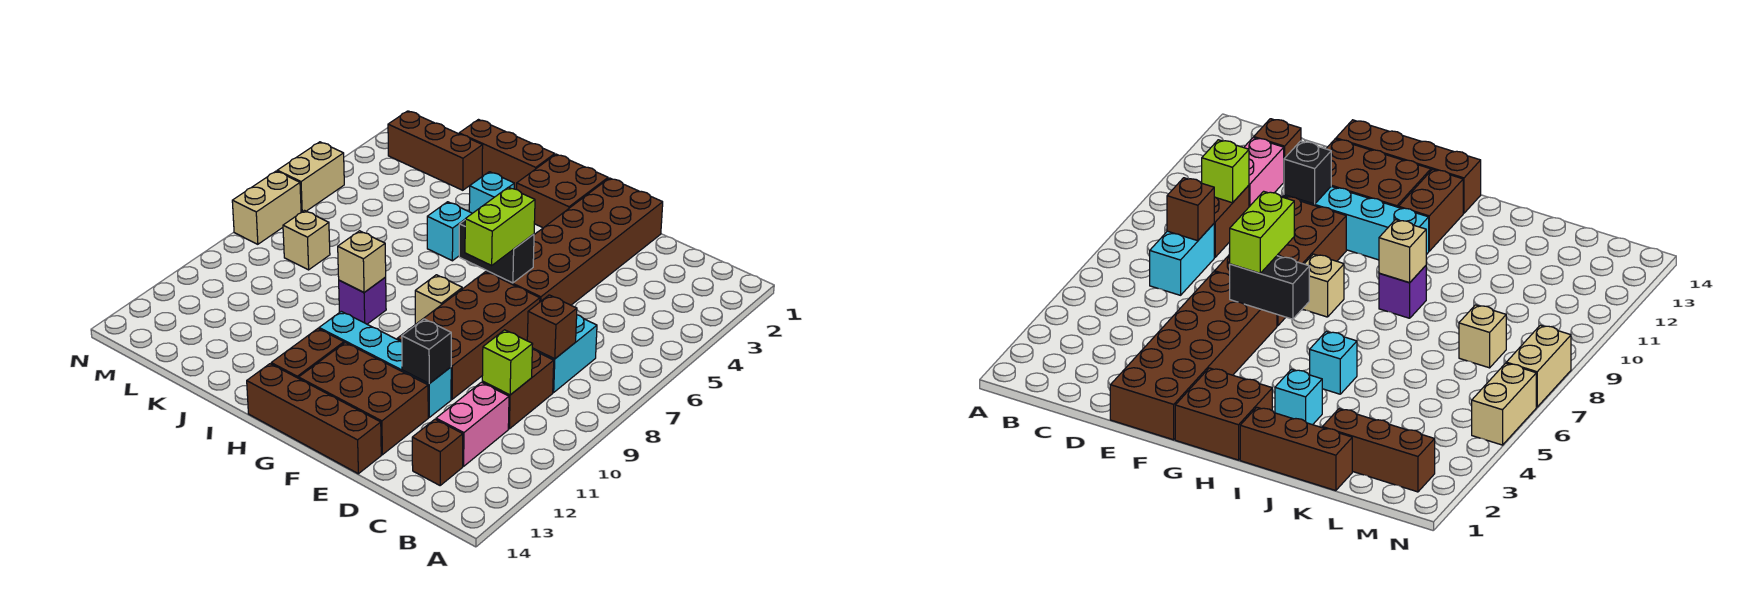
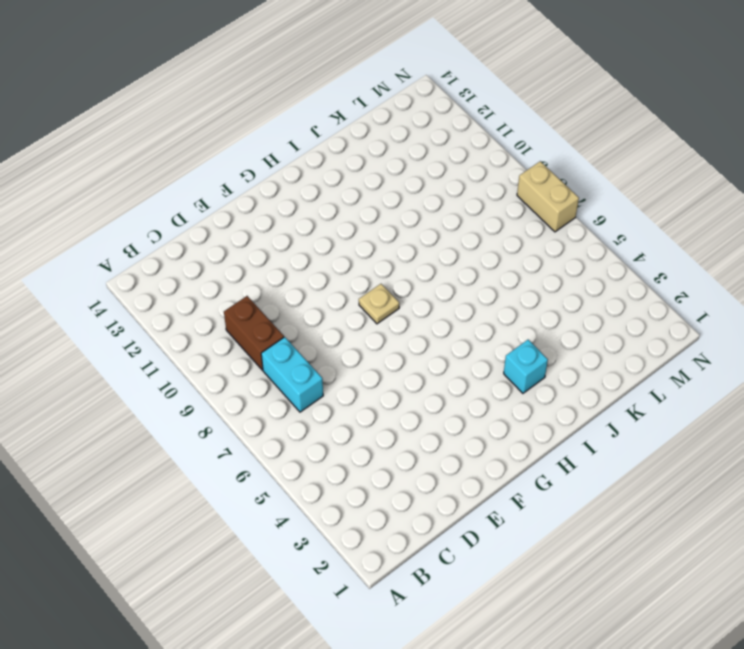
tan 1x1 plate [359,284,399,324] -> tan 1x1 brick [415,275,462,324]
none -> pink 1x2 brick [436,382,509,466]
none -> brown 1x1 brick [412,419,463,485]
none -> brown 2x6 brick [487,178,663,305]

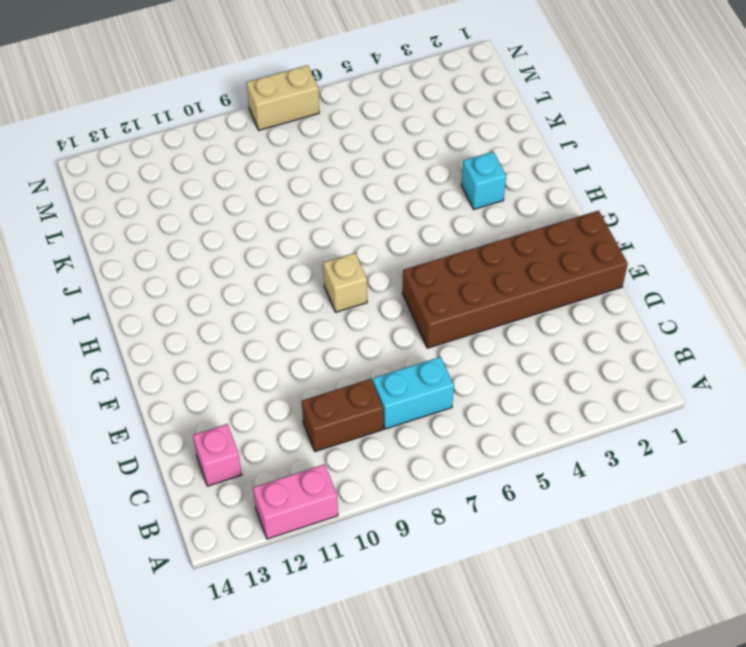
pink 1x2 brick [253,464,338,539] -> pink 1x2 brick moved to [436,382,509,466]
pink 1x1 brick [193,424,242,486] -> brown 1x1 brick [412,419,463,485]
none -> brown 2x4 brick [397,272,540,399]
none -> cyan 1x4 brick [319,311,451,417]
none -> brown 2x3 brick [299,343,428,455]

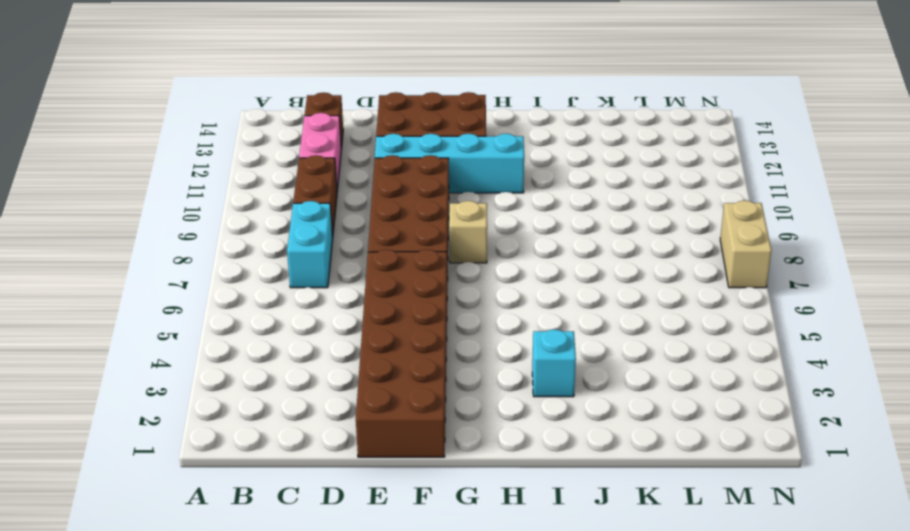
none -> brown 1x4 brick [247,364,381,474]
none -> brown 2x2 brick [517,154,608,228]
none -> brown 1x2 brick [271,329,344,378]

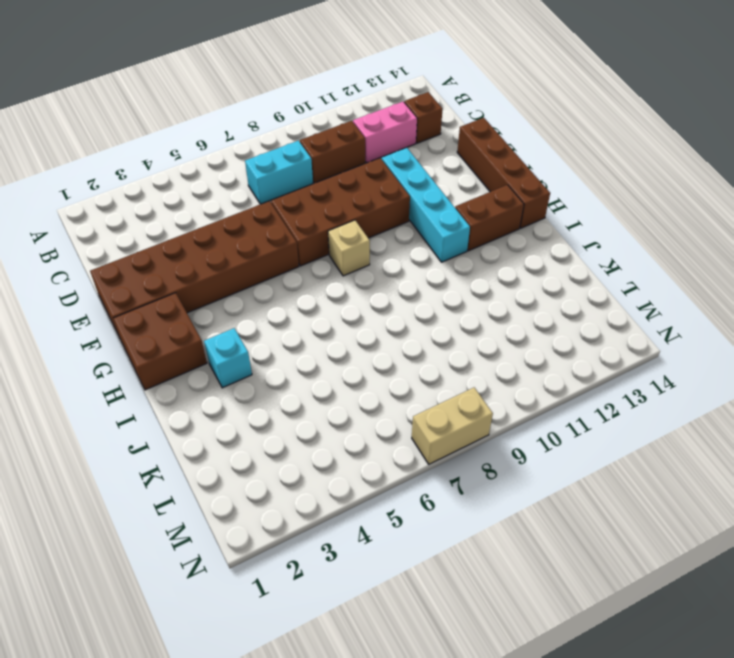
none -> brown 2x3 brick [299,343,428,455]
none -> brown 1x3 brick [459,120,555,190]
none -> cyan 1x1 brick [427,202,472,261]

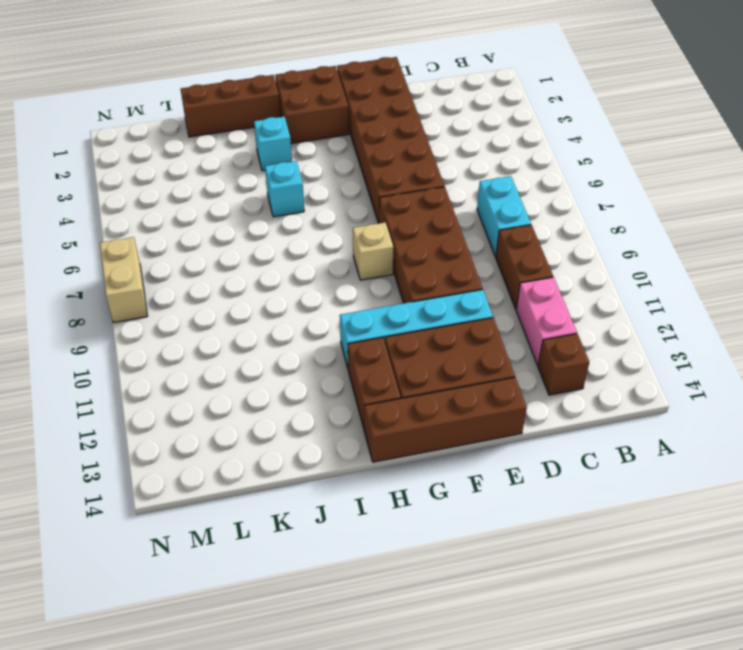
none -> purple 1x1 brick [339,277,386,324]
none -> brown 1x3 brick [388,111,483,190]
none -> tan 1x1 brick [283,211,330,270]

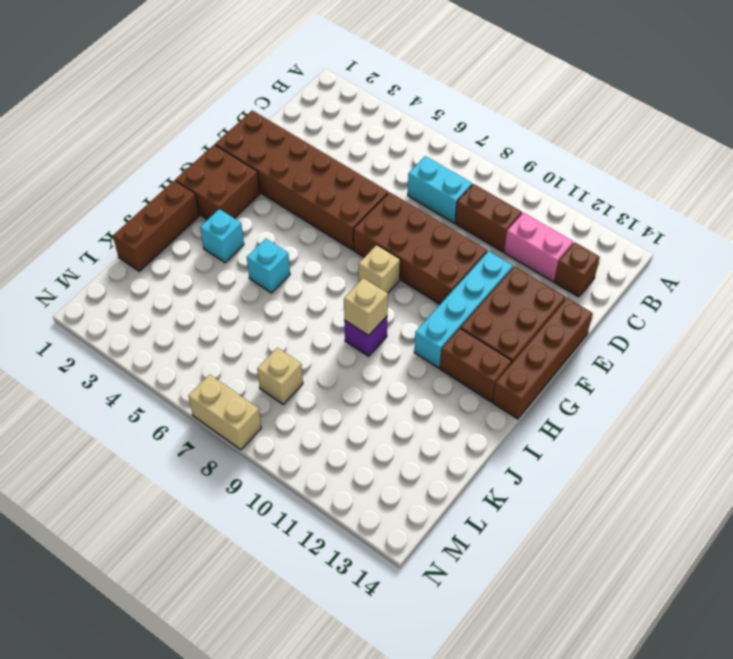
none -> brown 1x3 brick [388,111,483,190]
none -> tan 1x2 brick [277,142,344,212]
none -> brown 1x1 brick [527,295,577,359]

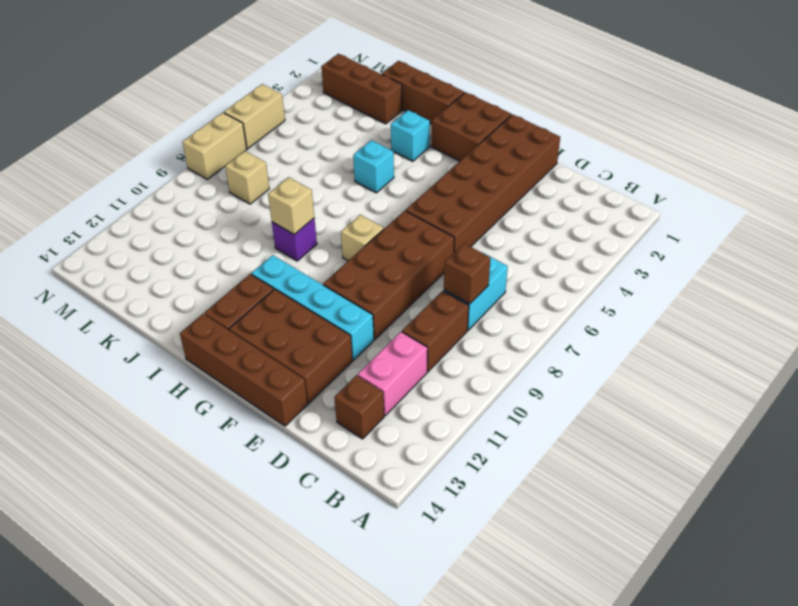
none -> lime 1x1 brick [482,330,533,395]
none -> black 1x1 brick [402,319,451,384]
none -> black 1x2 brick [459,220,534,283]

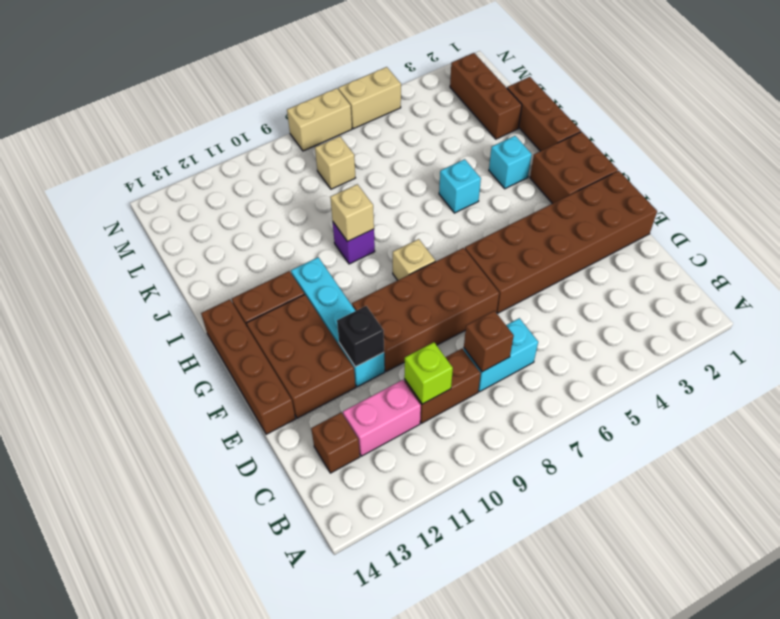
none -> black 1x2 brick [459,220,534,283]
none -> lime 1x2 brick [465,187,535,265]

